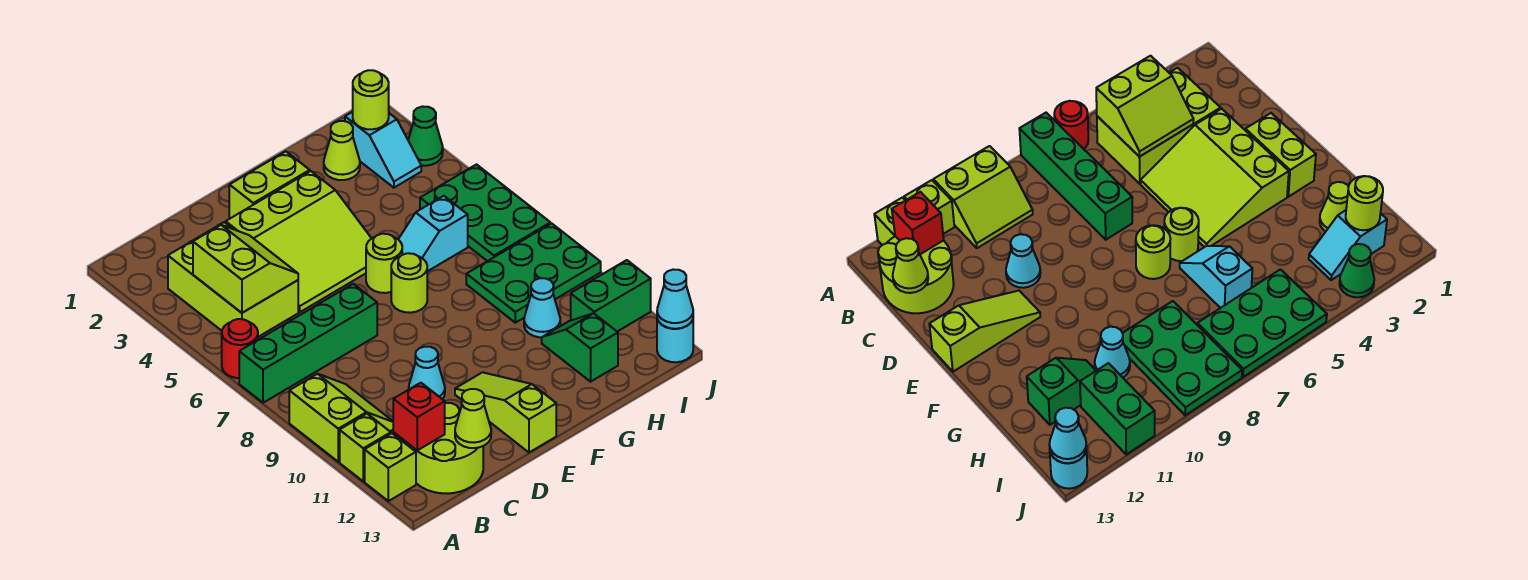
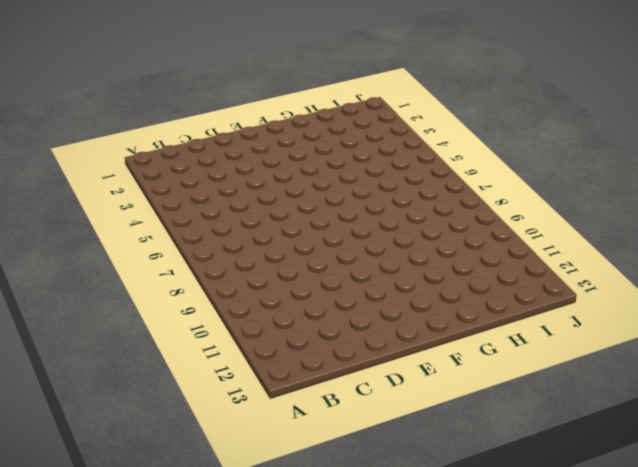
none -> red 1x1 round brick [222,319,258,378]
none -> green 1x4 brick [239,284,377,403]
none -> lime 2x2 slope [289,374,393,462]

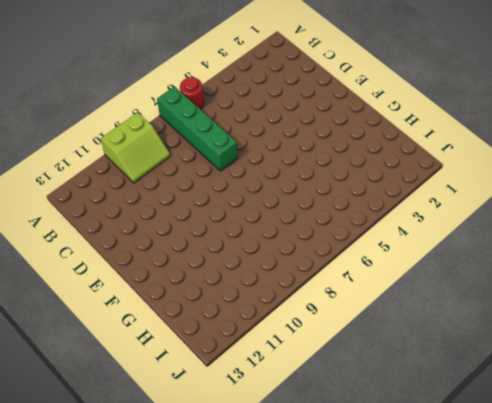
none -> lime 1x1 brick [340,414,391,481]
none -> lime 1x1 brick [365,433,416,501]
none -> lime 2x3 brick [168,222,298,337]

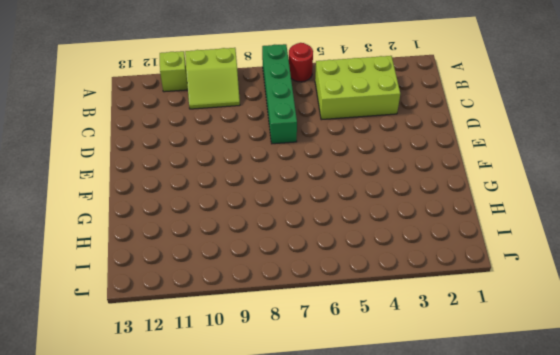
none -> lime 1x1 brick [365,433,416,501]
none -> lime 2x2 round brick [409,403,483,493]
none -> lime 3x3 slope [226,171,372,312]

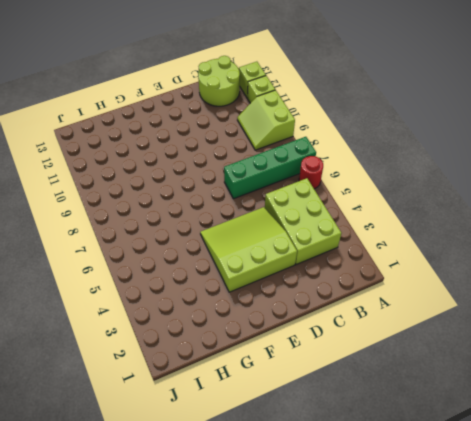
none -> cyan 1x1 cone [409,347,445,399]
none -> lime 1x2 brick [229,151,310,218]
none -> lime 1x3 slope [455,372,556,452]

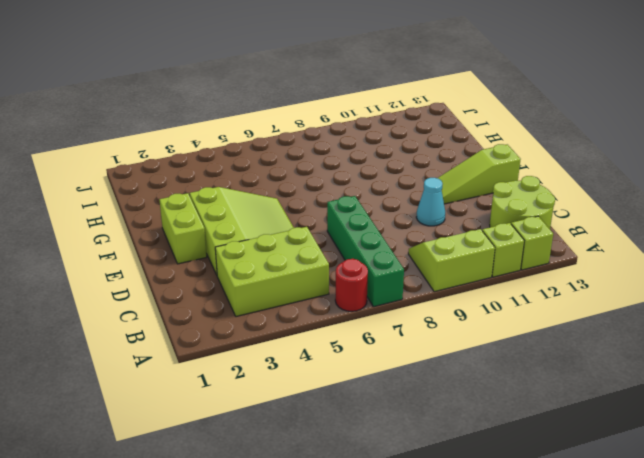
none -> lime 1x1 round brick [366,234,402,293]
none -> lime 1x1 round brick [391,253,427,313]
none -> cyan 1x2 slope [398,196,468,271]

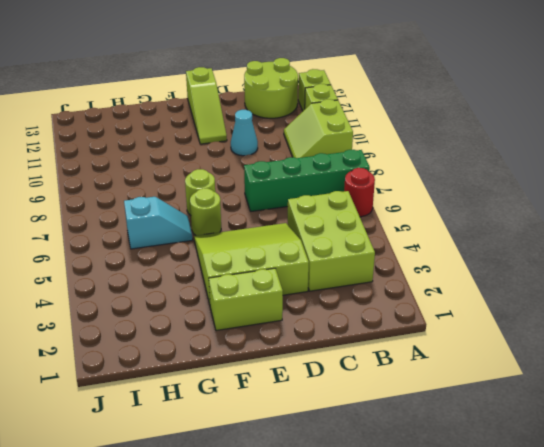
none -> lime 1x1 cone [324,121,360,180]
none -> green 2x3 plate [466,223,601,323]
none -> cyan 1x1 cone [524,278,560,337]

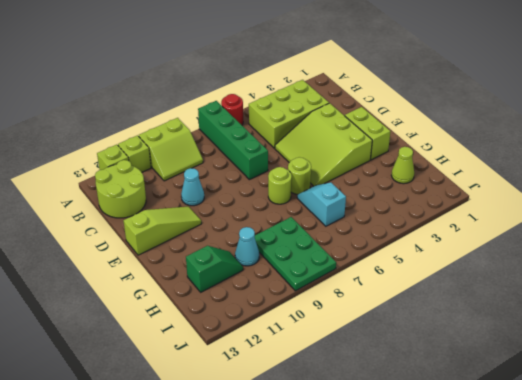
none -> cyan 1x2 slope [345,112,421,188]
none -> green 2x3 plate [420,165,550,261]
none -> green 1x2 brick [571,260,651,332]

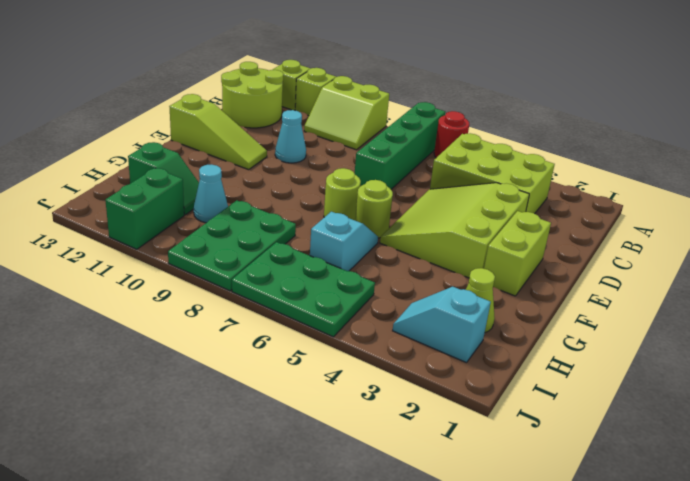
none -> green 1x1 cone [408,106,443,166]
none -> cyan 1x1 round brick [657,319,693,362]
none -> lime 2x2 slope [193,225,298,313]

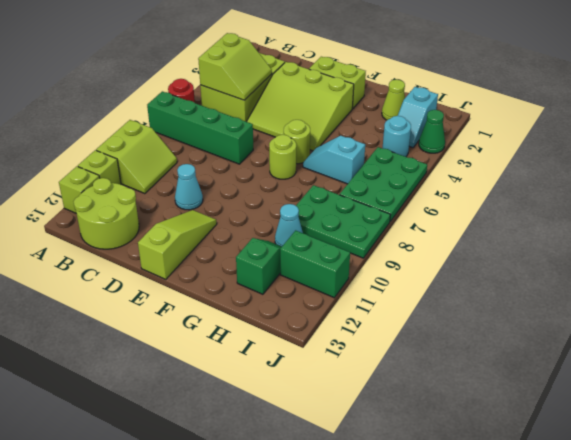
cyan 1x1 round brick [382,116,411,157] -> cyan 1x1 round brick moved to [657,319,693,362]
none -> red 1x1 brick [393,383,445,451]
none -> lime 1x1 cone [455,389,491,448]
none -> lime 1x1 round brick [353,70,389,129]

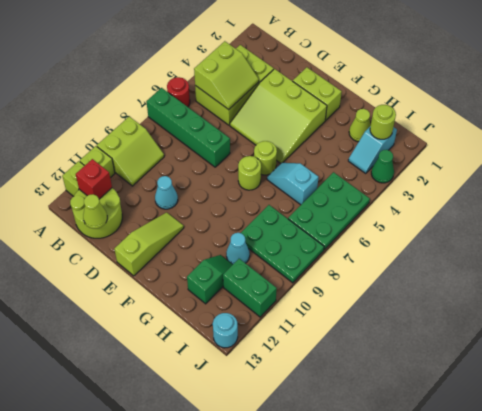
none -> cyan 1x1 cone [657,270,693,329]

